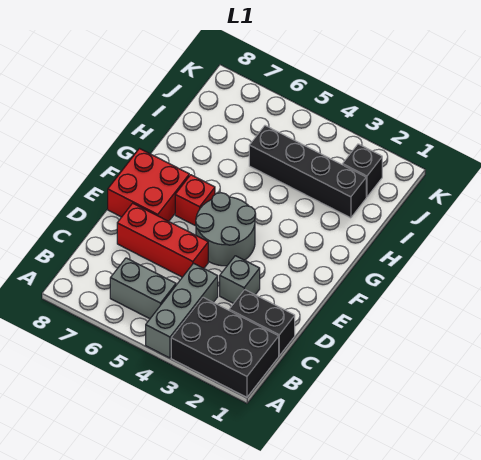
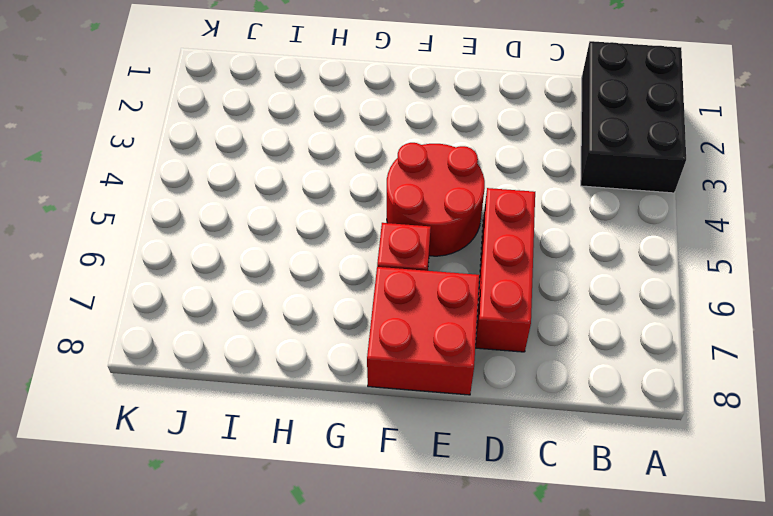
red 2x2 round brick [387,143,485,256] -> grey 2x2 round brick [196,193,256,266]
none -> grey 1x3 brick [146,263,218,358]
none -> grey 1x2 brick [110,258,176,319]

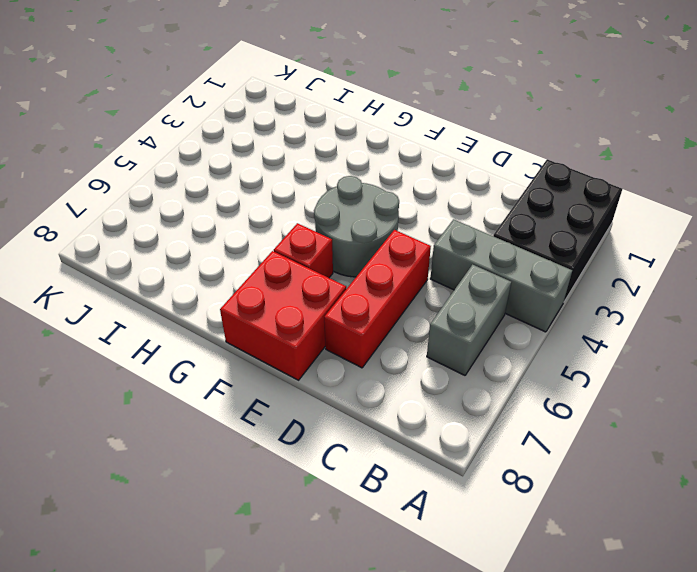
none -> black 1x2 brick [229,290,295,356]
none -> grey 1x1 brick [220,256,260,303]

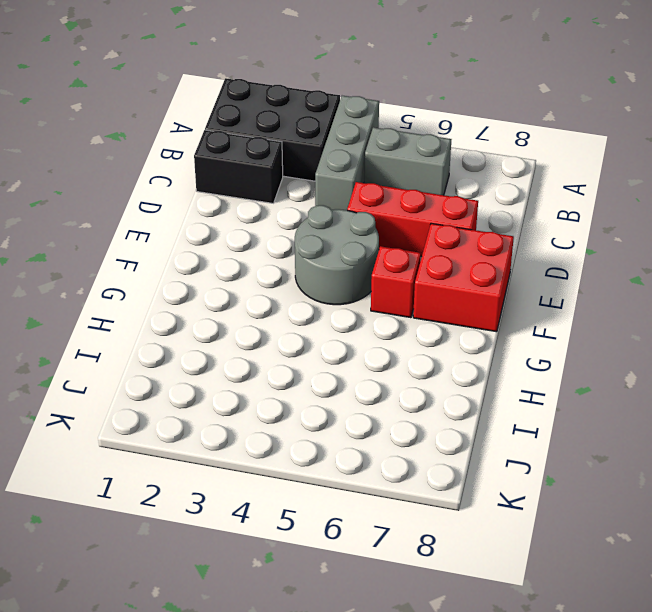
none -> grey 1x1 brick [220,256,260,303]
none -> black 1x4 brick [249,126,366,218]

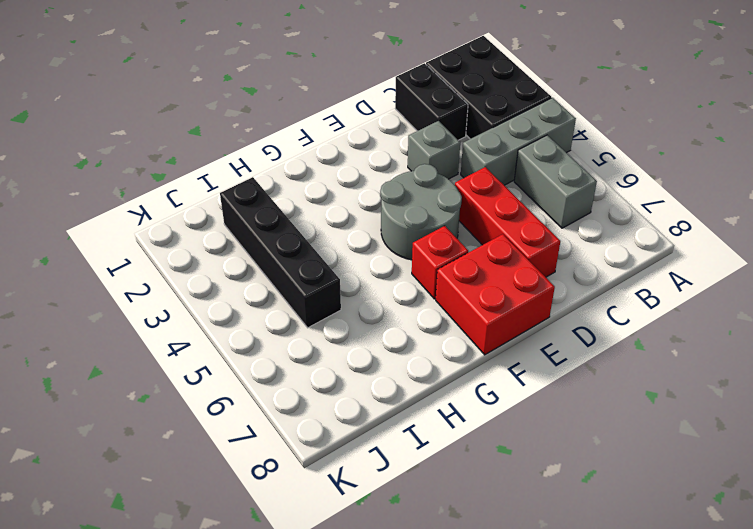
none -> black 1x1 brick [343,144,382,197]

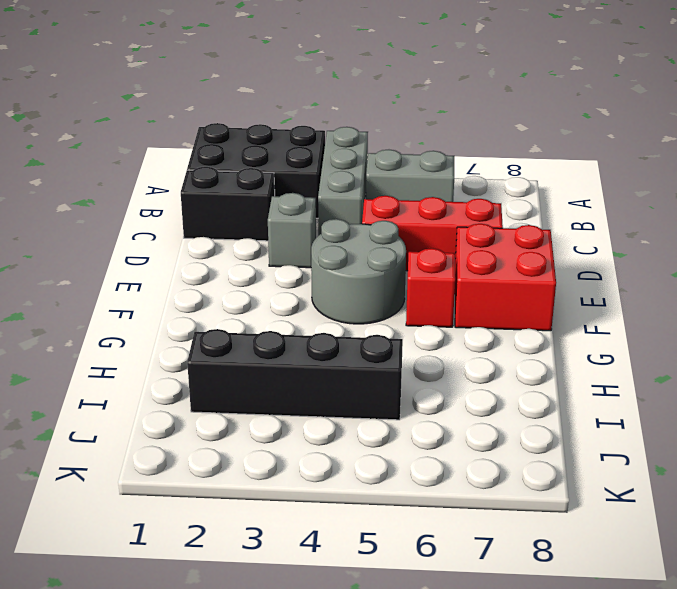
none -> black 1x1 brick [343,144,382,197]

